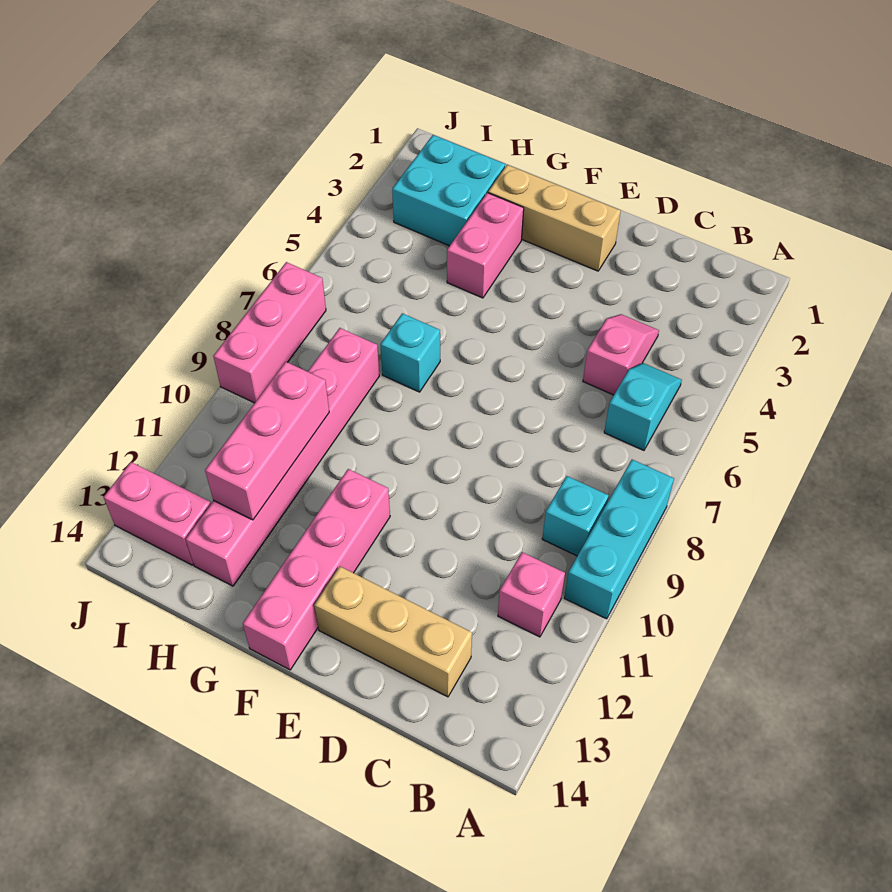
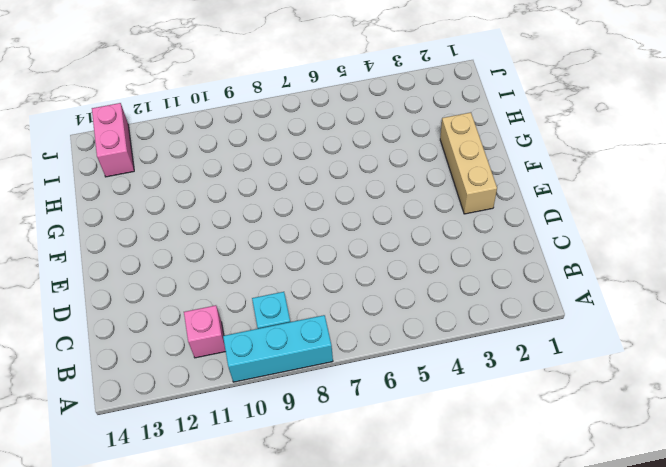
none -> cyan 1x2 slope [604,363,682,450]
none -> pink 1x2 slope [583,314,659,395]
none -> tan 1x3 brick [314,567,472,697]

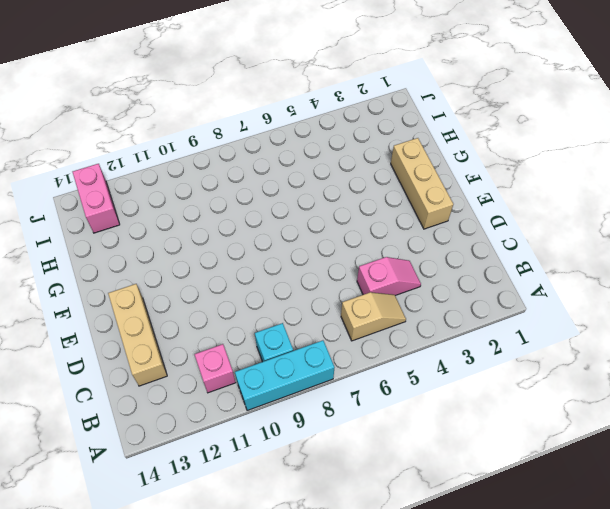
tan 1x2 slope [341,292,406,341] -> cyan 1x2 slope [604,363,682,450]
none -> pink 1x4 brick [243,469,390,670]
none -> pink 1x2 brick [447,193,524,298]
none -> cyan 1x1 brick [380,313,440,392]

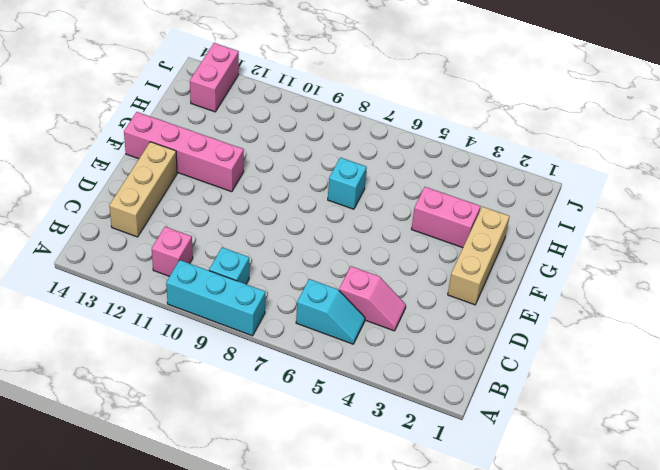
none -> cyan 2x2 brick [392,135,505,246]
none -> pink 1x6 brick [186,328,379,586]
none -> pink 1x3 brick [213,262,326,403]

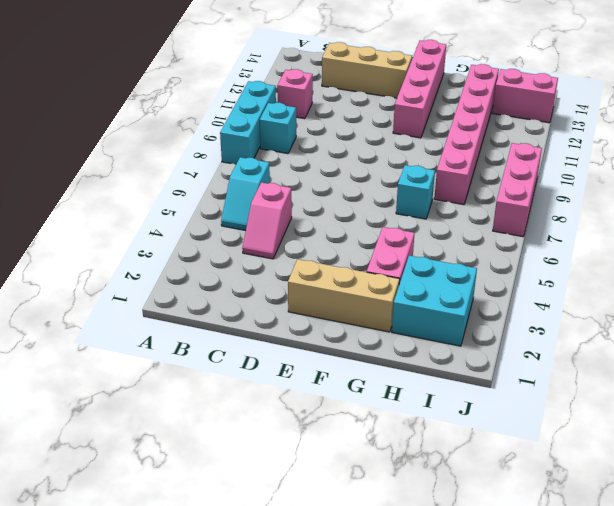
none -> pink 1x3 brick [205,362,329,520]

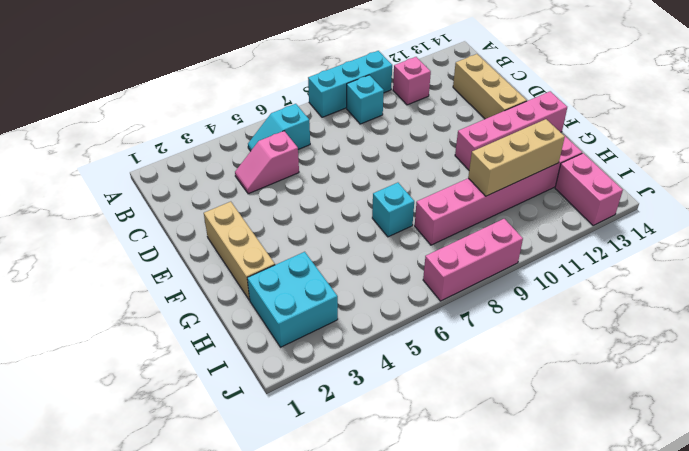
tan 1x3 brick [468,119,565,196] -> pink 1x3 brick [205,362,329,520]
none -> pink 1x2 brick [447,193,524,298]

